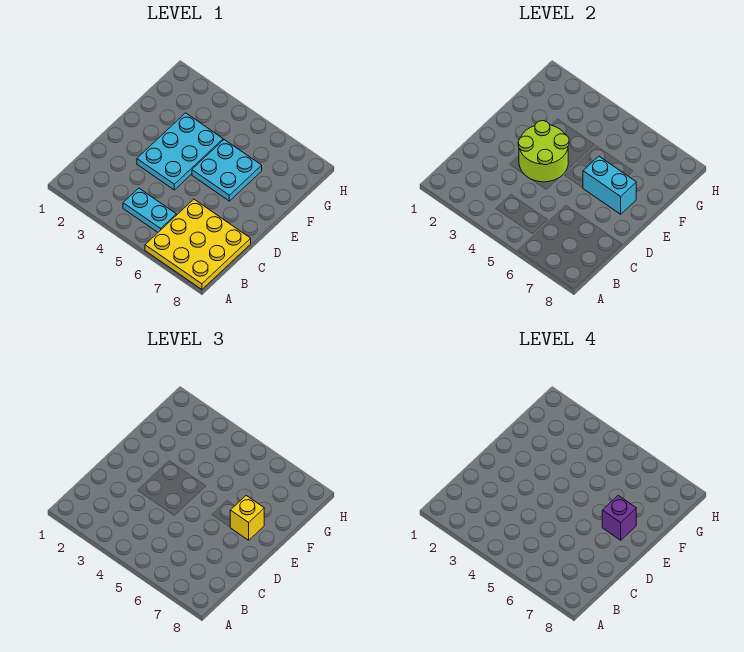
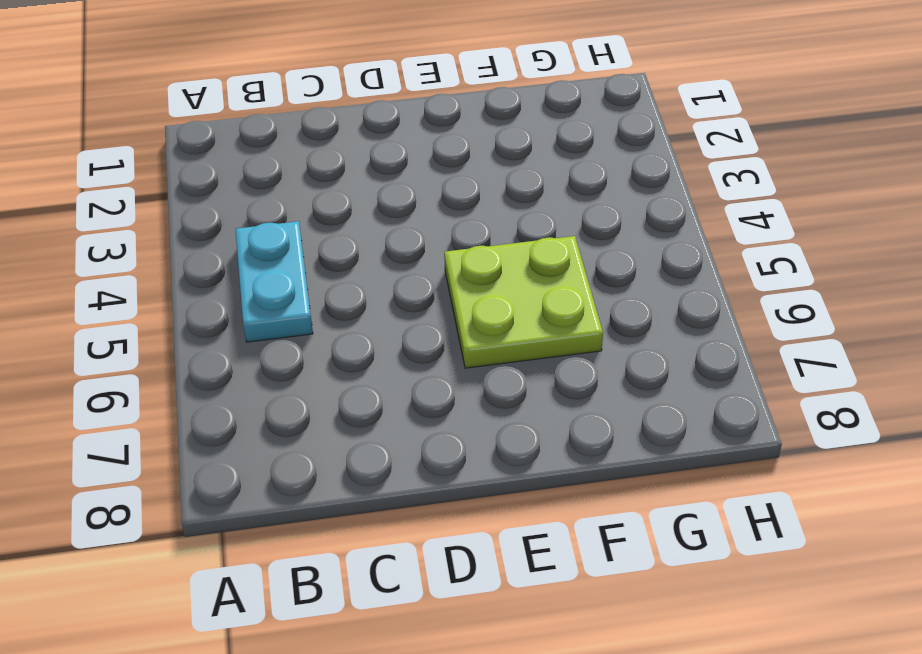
lime 2x2 plate [444,236,603,368] -> cyan 2x2 plate [192,140,262,201]
none -> yellow 3x3 plate [145,199,251,289]
none -> cyan 2x3 plate [137,113,223,190]

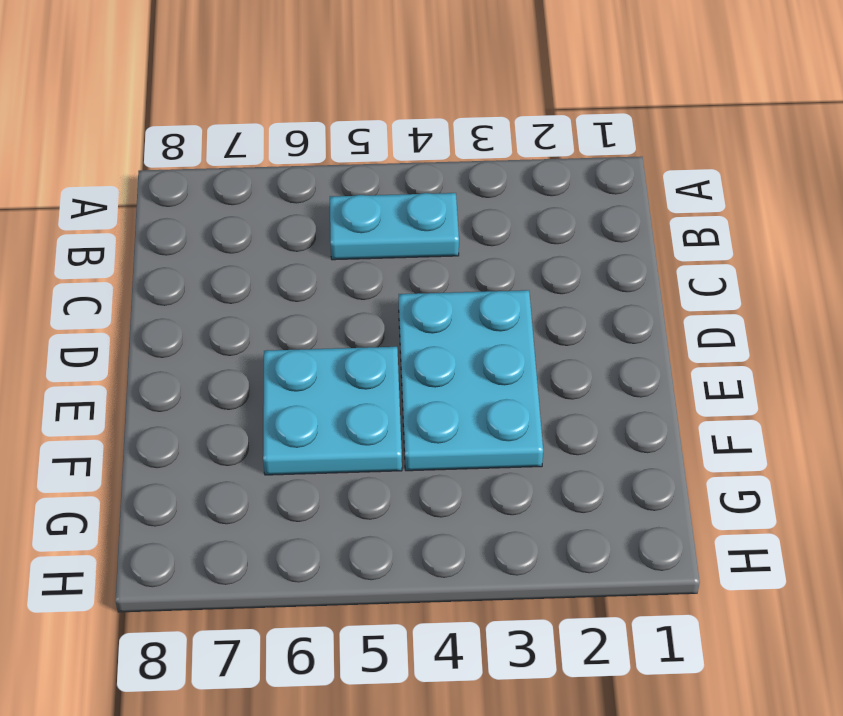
none -> yellow 3x3 plate [145,199,251,289]
none -> lime 2x2 round brick [518,121,569,182]

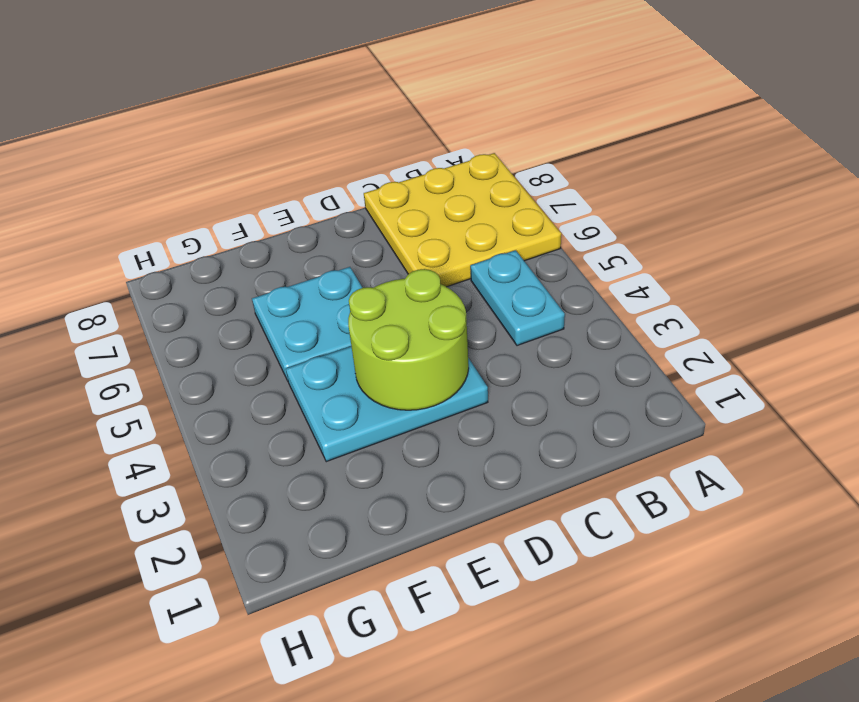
none -> cyan 1x2 brick [583,156,636,214]
none -> yellow 1x1 brick [230,496,264,540]

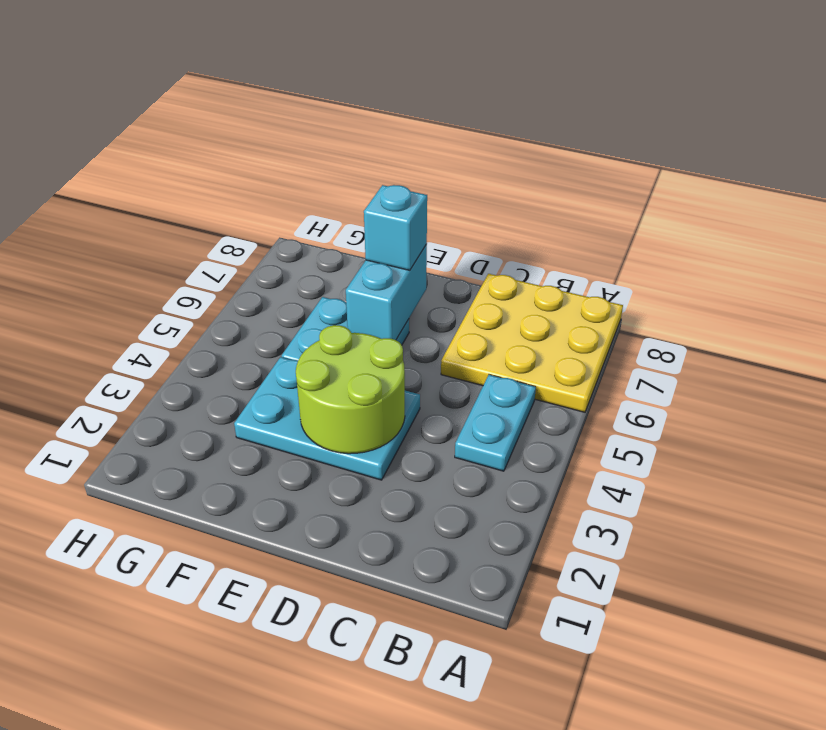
cyan 1x1 brick [364,185,427,270] -> yellow 1x1 brick [230,496,264,540]
none -> purple 1x1 brick [602,496,636,540]

